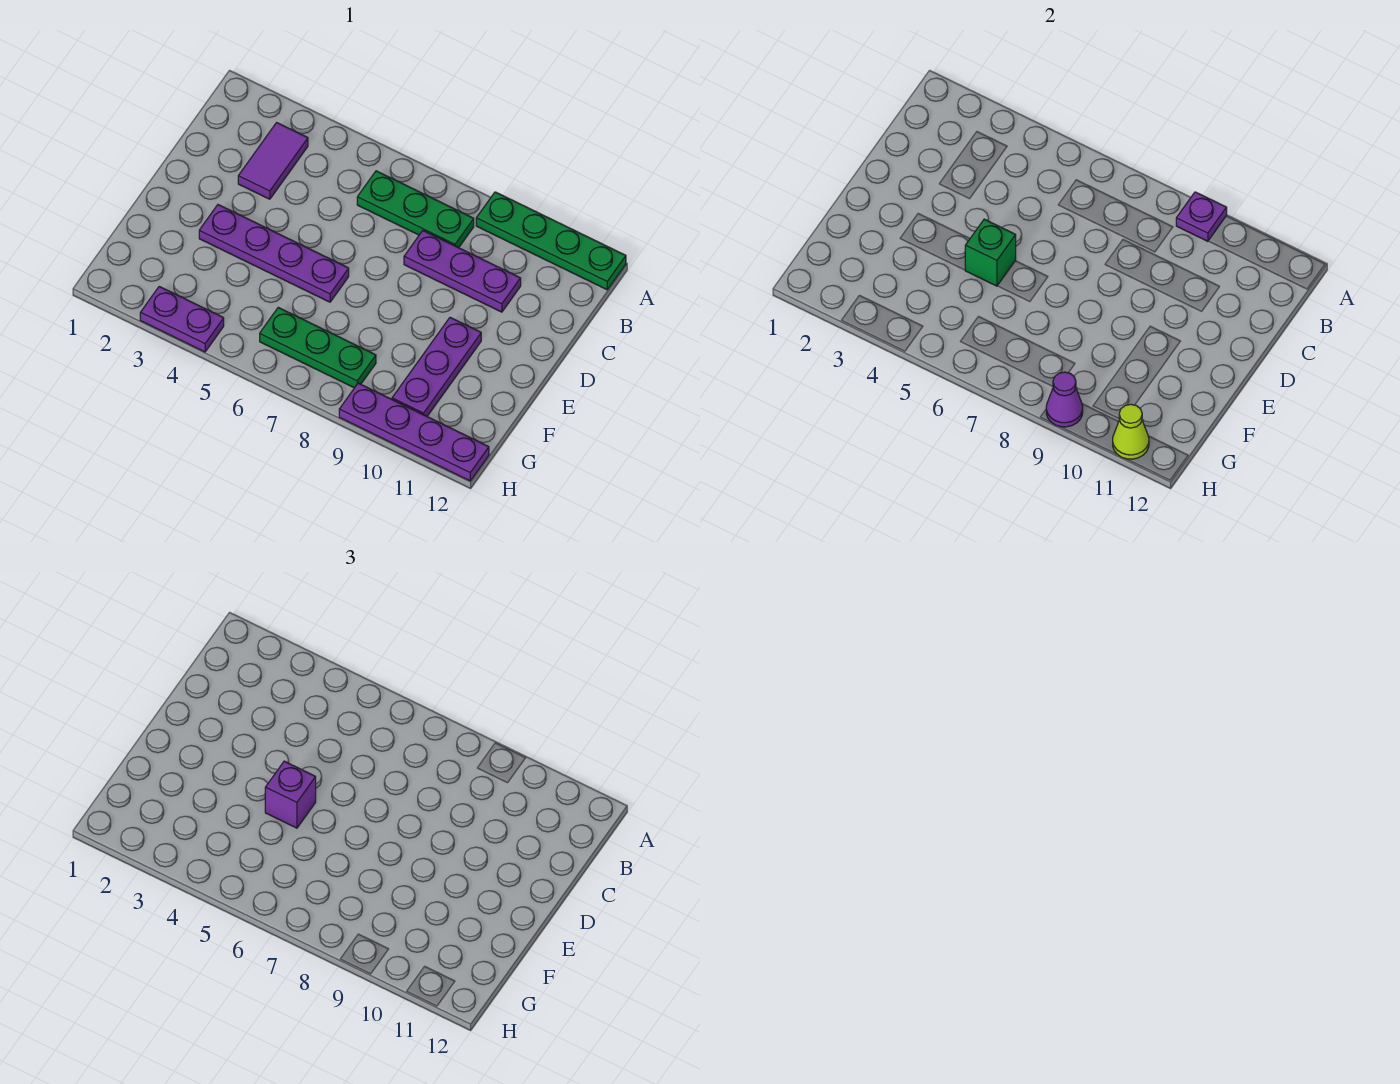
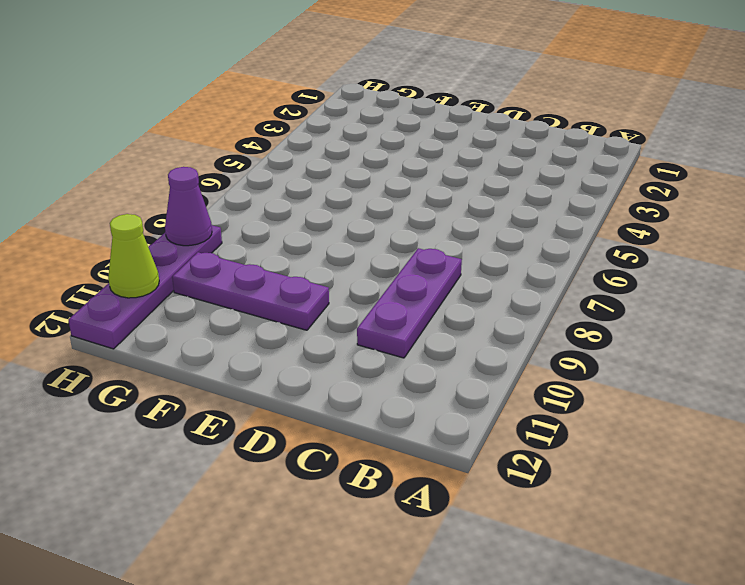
none -> green 1x4 plate [476,192,626,290]
none -> purple 1x2 tile [238,123,308,199]
none -> green 1x3 plate [357,171,474,248]

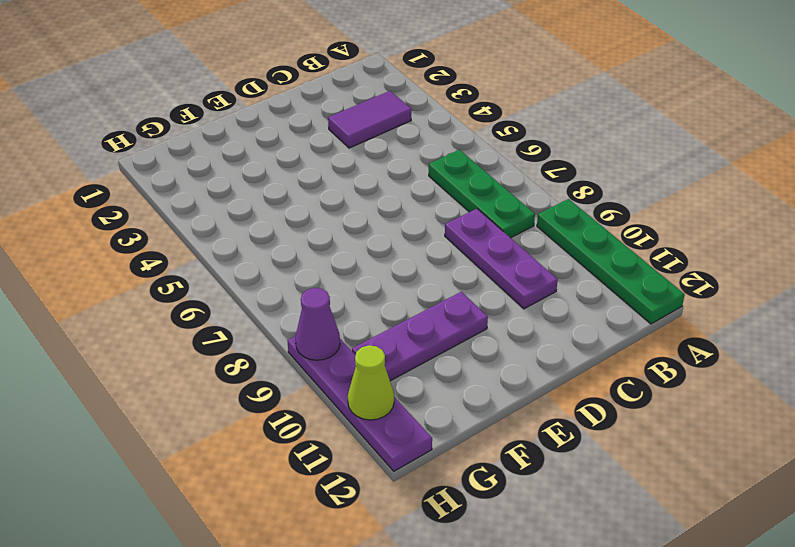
none -> purple 1x4 plate [199,205,349,302]
none -> green 1x3 plate [260,307,376,388]
none -> purple 1x2 plate [140,286,224,352]

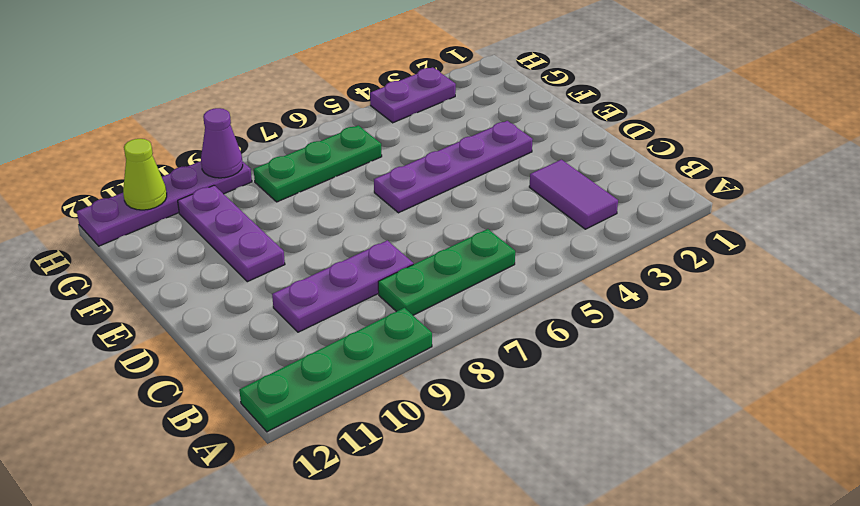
none -> purple 1x1 plate [1176,192,1227,241]
none -> green 1x1 brick [965,219,1016,286]
none -> purple 1x1 brick [265,761,316,828]

